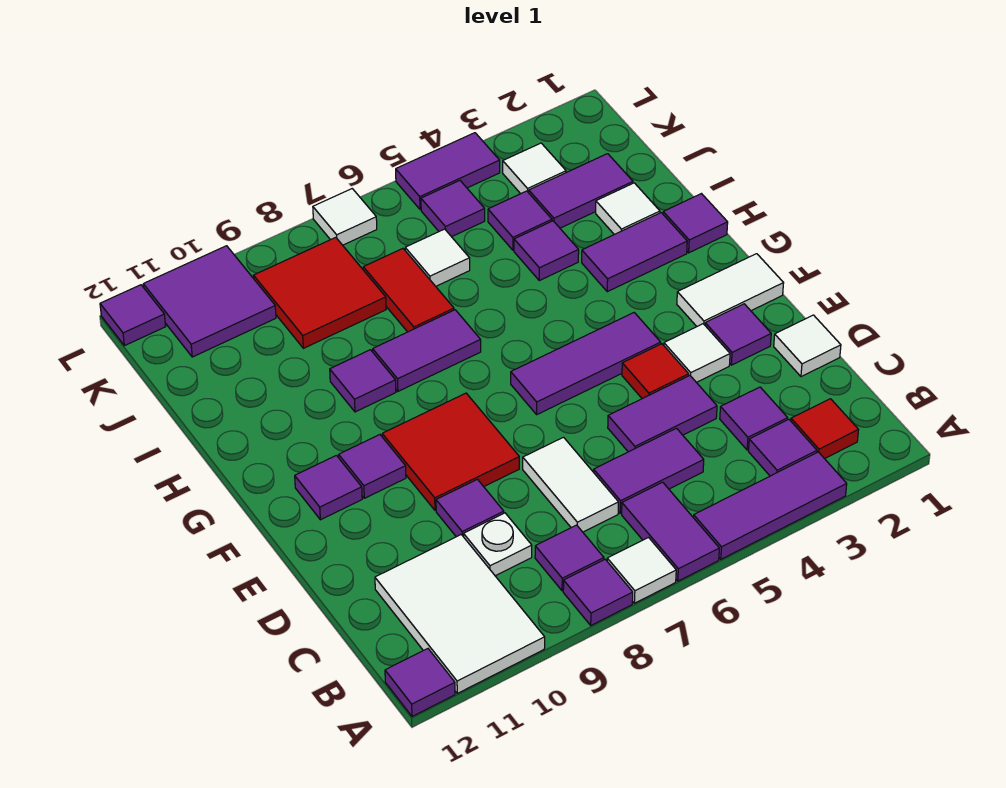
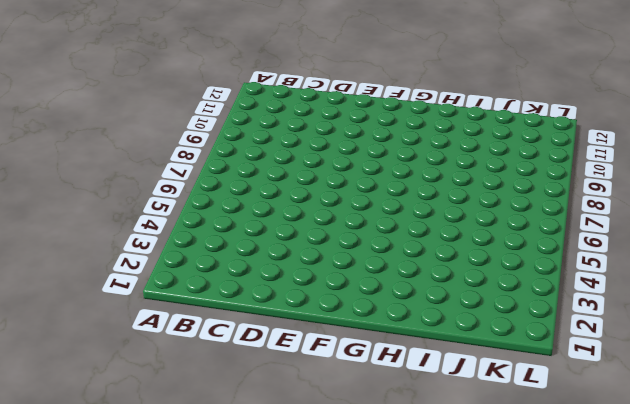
none -> purple 1x3 tile [694,452,847,559]
none -> purple 1x2 tile [622,482,719,581]
none -> white 1x1 tile [607,538,676,603]
none -> purple 1x1 tile [563,559,633,625]

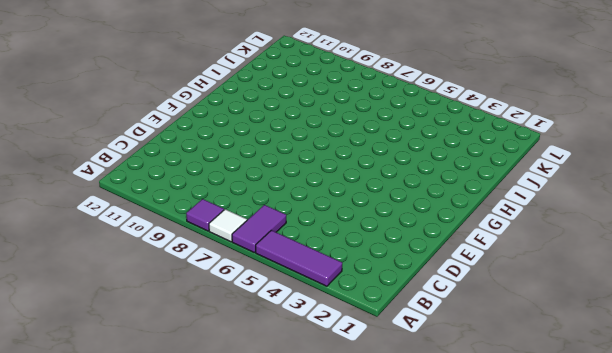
none -> white 2x3 tile [375,535,545,693]
none -> purple 1x1 tile [385,649,455,716]
none -> red 1x1 tile [791,399,858,459]
none -> purple 1x1 tile [749,419,817,476]

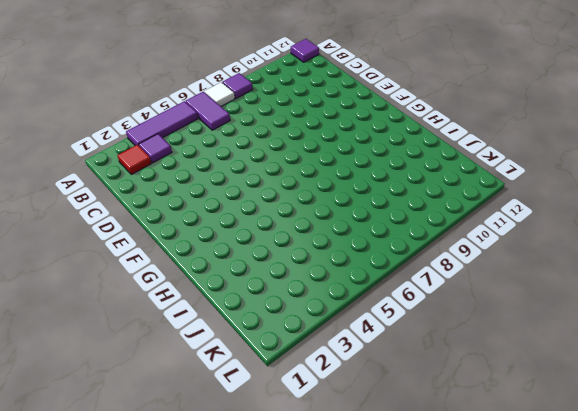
none -> white 2x3 tile [375,535,545,693]
none -> purple 1x1 tile [535,525,604,591]
none -> purple 1x1 tile [720,387,788,450]
none -> purple 1x2 tile [594,428,704,513]

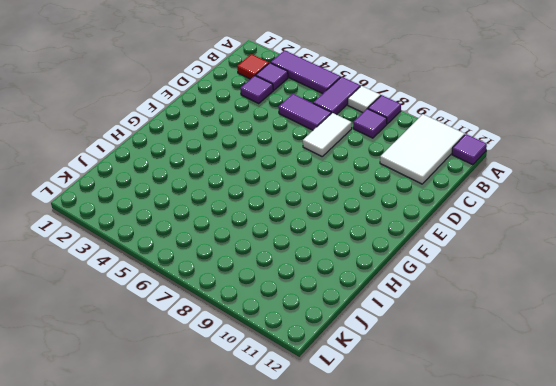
none -> white 1x1 plate [464,513,532,576]
none -> white 1x1 tile [774,315,841,377]
none -> purple 1x2 tile [608,376,717,452]
none -> purple 1x1 tile [436,479,504,537]

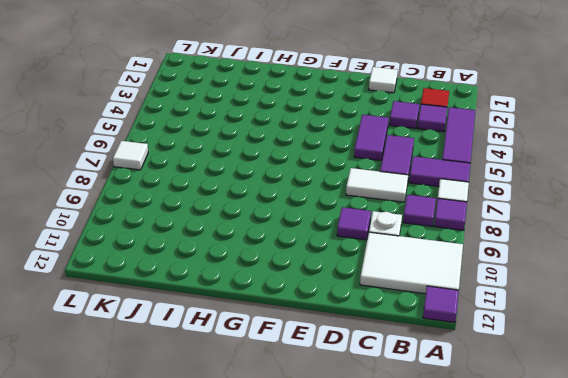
none -> purple 1x1 tile [705,304,771,365]
none -> white 1x1 tile [664,324,730,382]
none -> red 1x1 tile [622,344,689,399]
none -> red 2x2 tile [382,393,519,510]

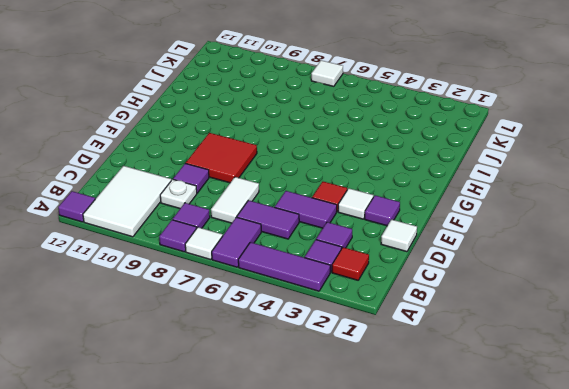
none -> white 1x2 tile [677,254,784,326]
none -> purple 1x3 tile [511,313,661,414]
none -> purple 1x1 tile [339,435,406,498]
none -> purple 1x1 tile [295,455,362,520]

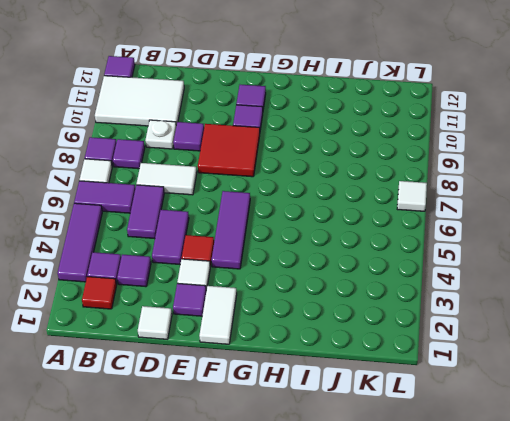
none -> purple 1x1 tile [663,194,728,253]
none -> purple 1x2 tile [582,213,687,292]
none -> purple 1x2 tile [373,310,481,391]
none -> purple 1x1 tile [330,350,396,412]

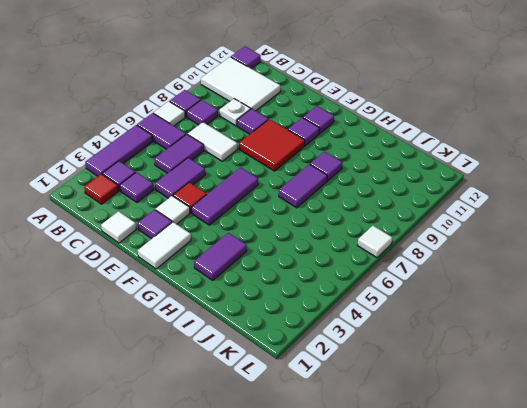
none -> purple 1x1 tile [663,194,728,253]
none -> white 1x1 tile [596,183,660,235]
none -> purple 1x1 tile [514,221,579,280]
none -> red 1x2 tile [363,249,454,332]

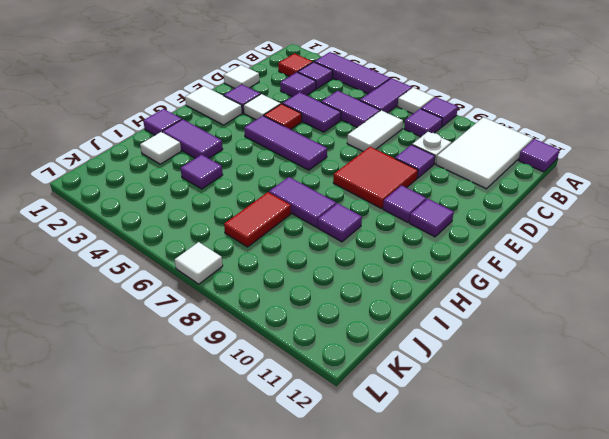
none -> purple 1x2 tile [529,154,633,228]
none -> purple 1x1 tile [488,191,552,250]
none -> white 1x1 tile [405,229,470,286]
none -> red 2x2 tile [254,237,386,348]

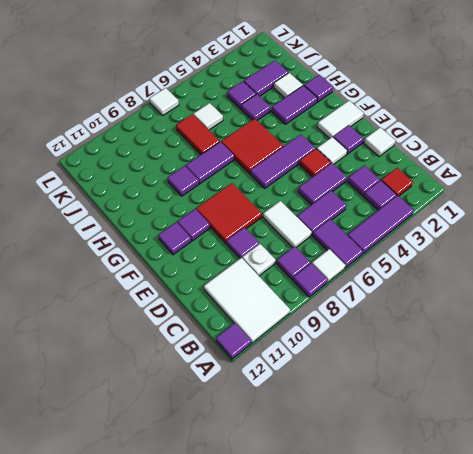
red 2x2 tile [221,118,283,174] -> red 2x2 tile moved to [254,237,386,348]
none -> white 1x1 tile [503,143,566,194]
none -> purple 1x1 tile [421,181,485,237]
none -> purple 2x2 tile [143,246,276,357]
none -> purple 1x2 tile [396,133,500,209]

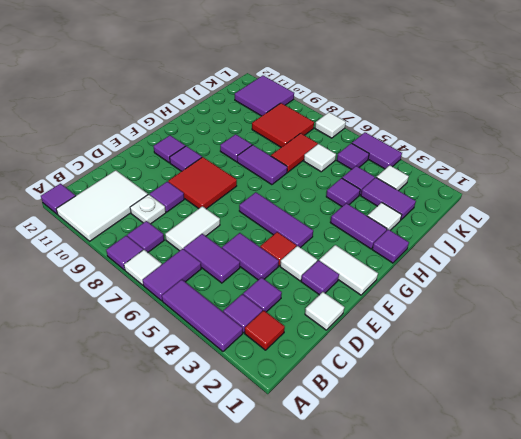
none -> purple 1x1 tile [100,285,166,346]

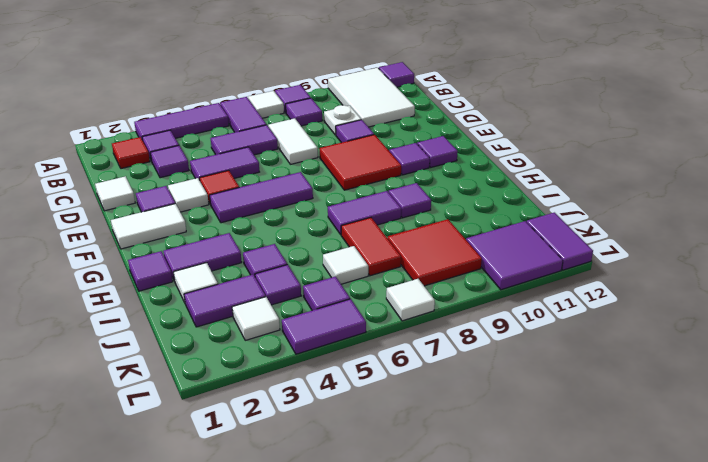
purple 1x2 tile [527,213,593,270] -> purple 1x1 tile [100,285,166,346]

